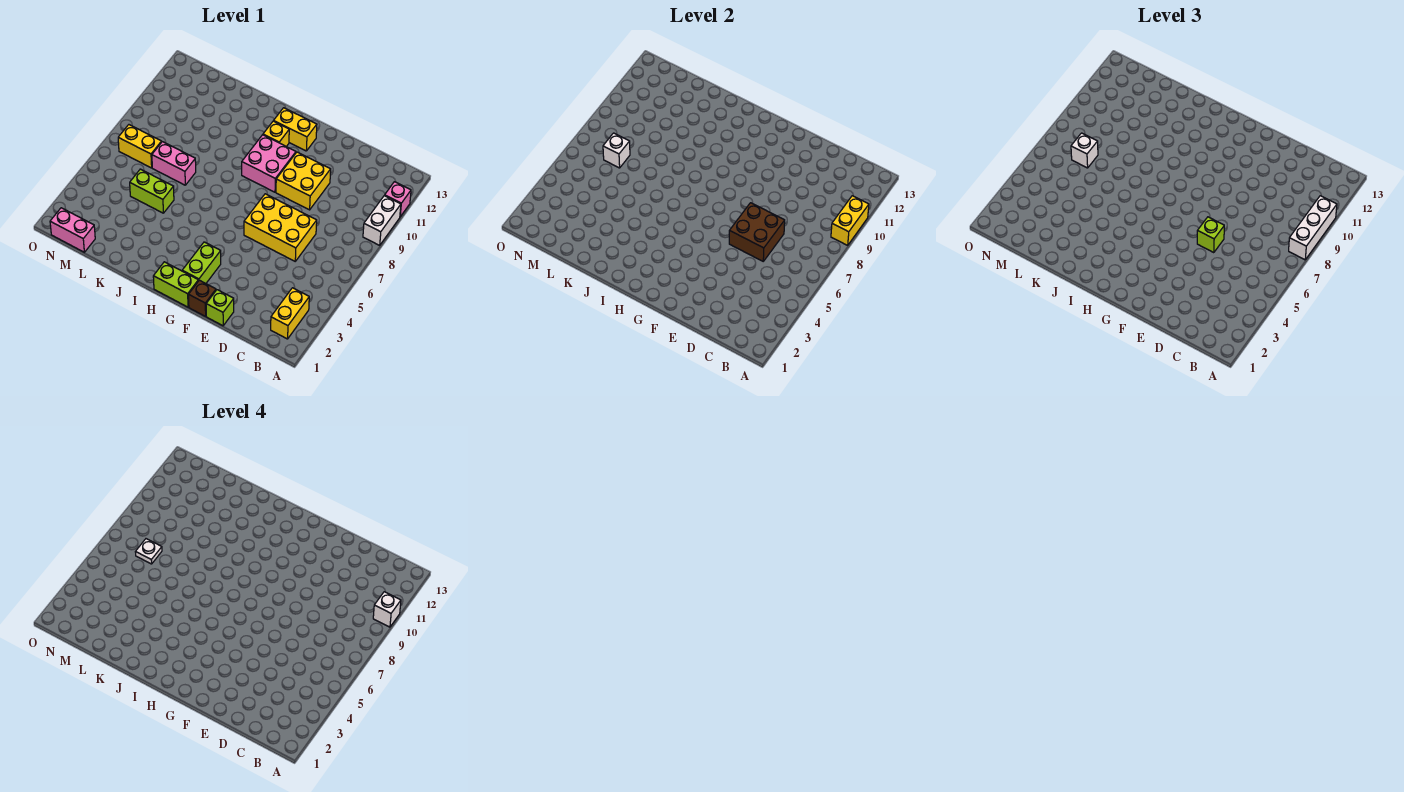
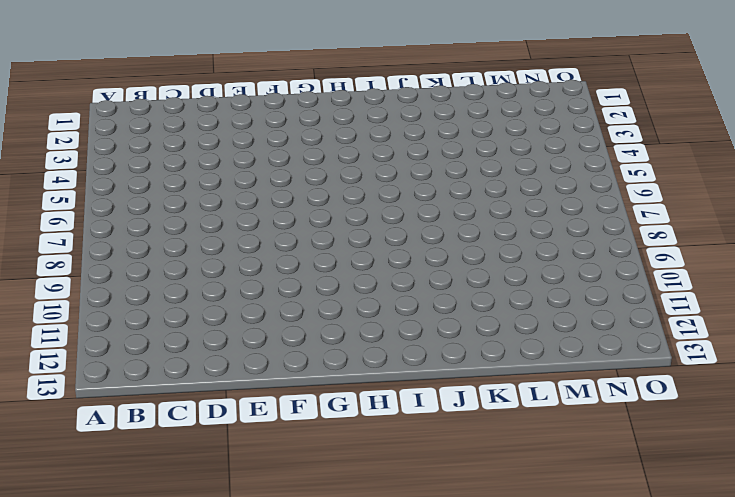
none -> white 1x2 brick [363,196,401,245]
none -> pink 1x1 brick [385,182,411,217]
none -> yellow 1x2 brick [271,288,309,339]

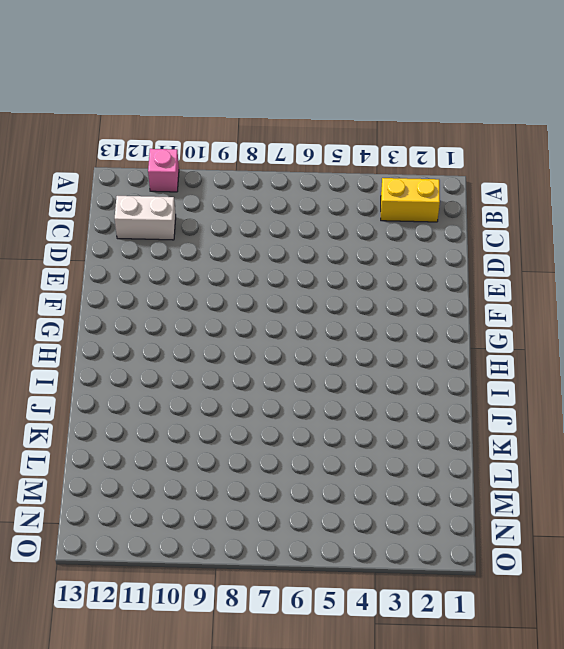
white 1x2 brick [115,196,176,240] -> white 1x2 brick moved to [363,196,401,245]
none -> yellow 2x3 brick [244,194,317,261]
none -> lime 1x1 brick [206,290,234,326]
none -> yellow 2x2 brick [276,152,331,210]

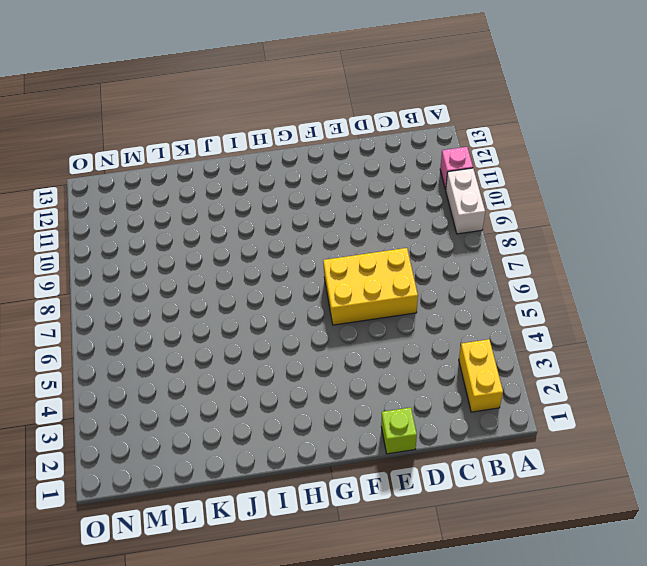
none -> yellow 2x2 brick [276,152,331,210]
none -> brown 1x1 brick [189,280,216,316]
none -> lime 1x2 brick [153,262,198,307]

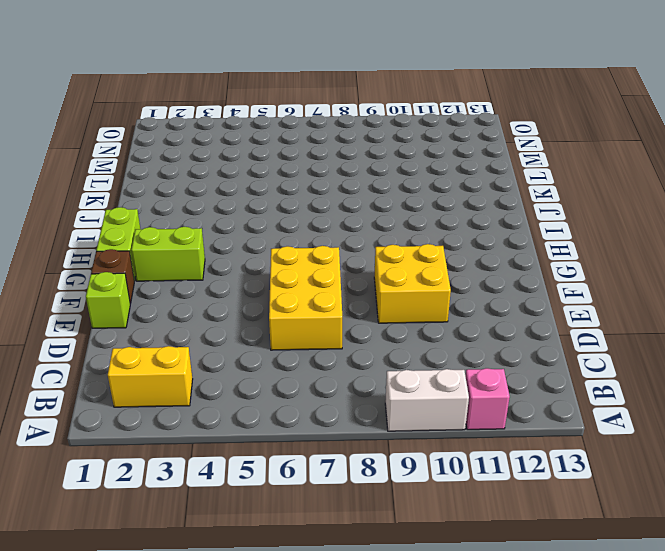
none -> pink 2x2 brick [242,135,296,192]
none -> yellow 1x2 brick [274,108,317,151]
none -> yellow 1x1 brick [263,121,289,147]

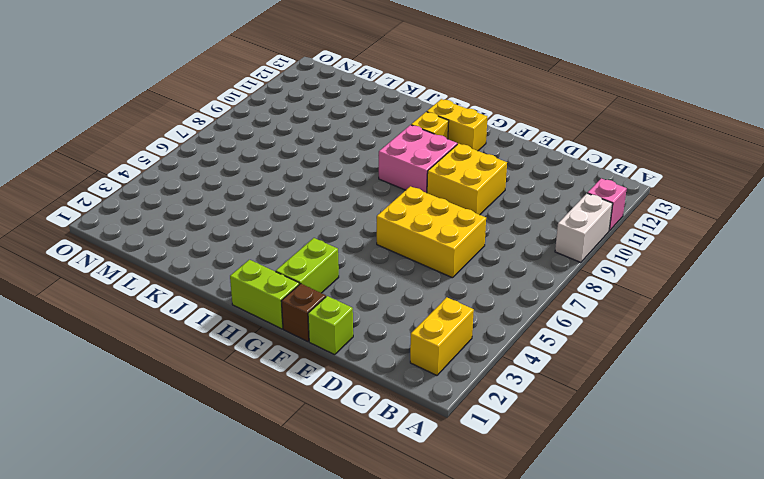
none -> lime 1x2 brick [130,169,174,213]
none -> pink 1x2 brick [152,142,196,185]
none -> pink 1x2 brick [50,208,95,252]

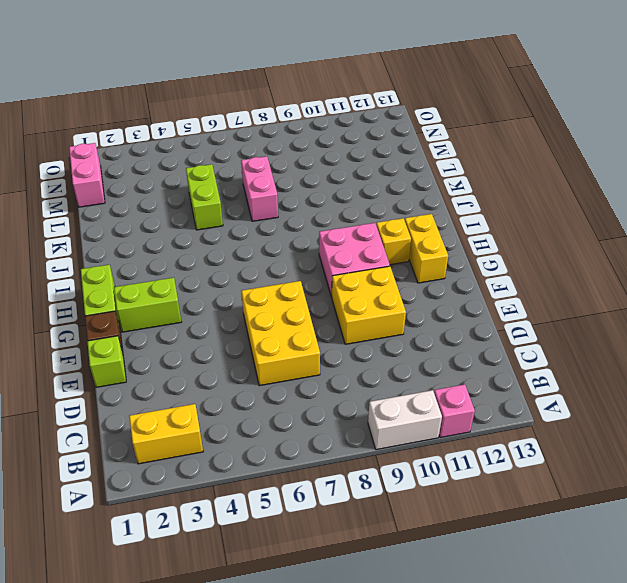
none -> yellow 1x2 brick [118,125,162,168]
none -> yellow 1x2 brick [831,196,869,245]
none -> brown 2x2 brick [729,203,785,261]

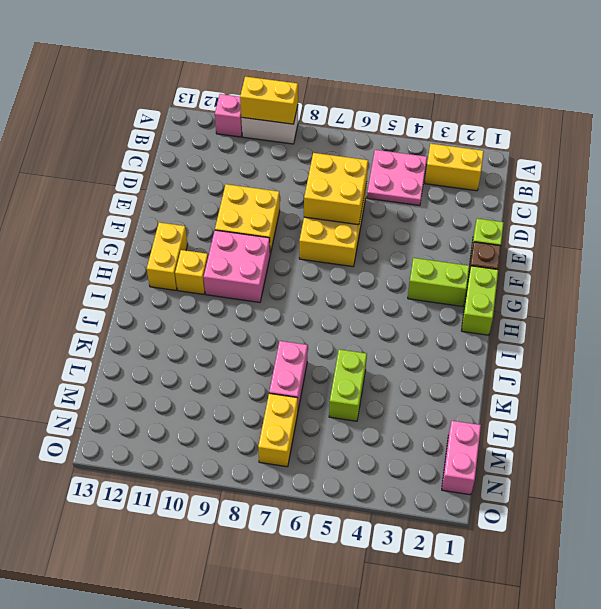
pink 2x2 plate [367,150,427,206] -> none
yellow 2x2 brick [304,153,368,225] -> brown 2x2 brick [729,203,785,261]
none -> white 1x1 brick [603,133,630,168]
none -> white 1x3 brick [1289,196,1337,260]
none -> lime 1x1 brick [1197,217,1224,253]

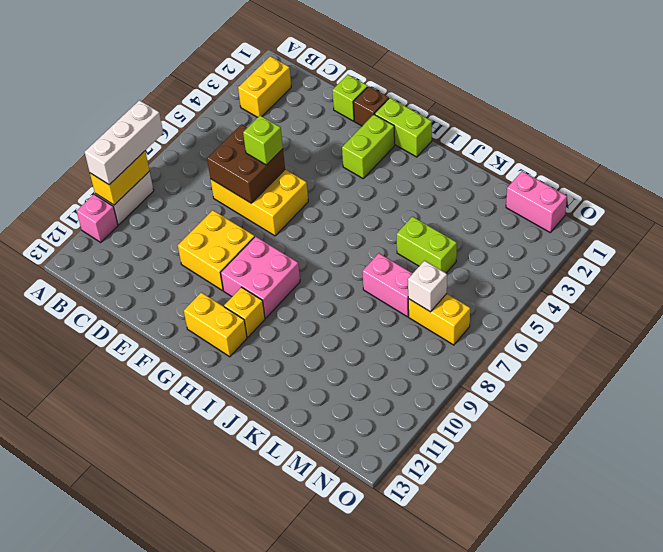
none -> white 1x1 brick [1071,133,1098,168]
none -> white 1x1 brick [373,592,401,627]
none -> white 1x1 plate [136,539,162,564]

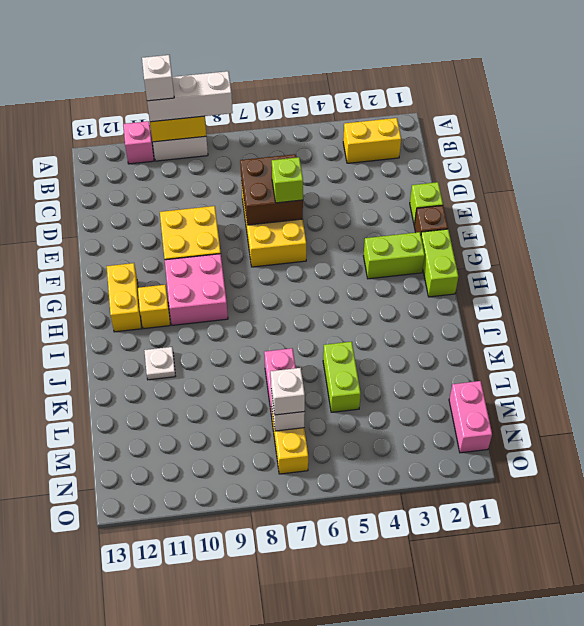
white 1x1 plate [144,347,175,380] -> white 1x1 plate moved to [136,539,162,564]

